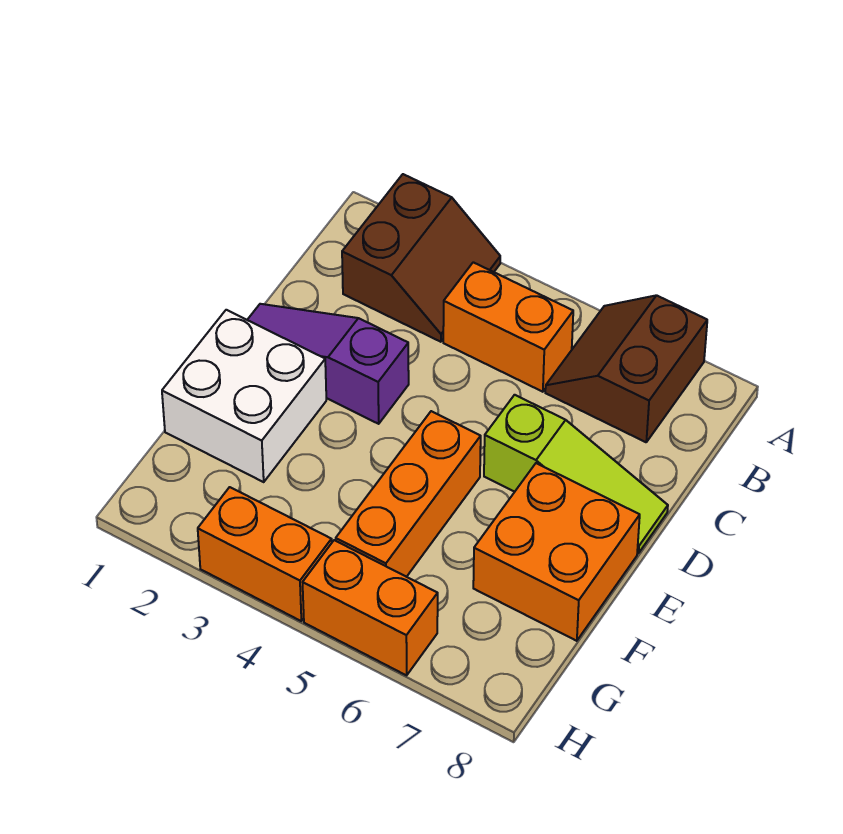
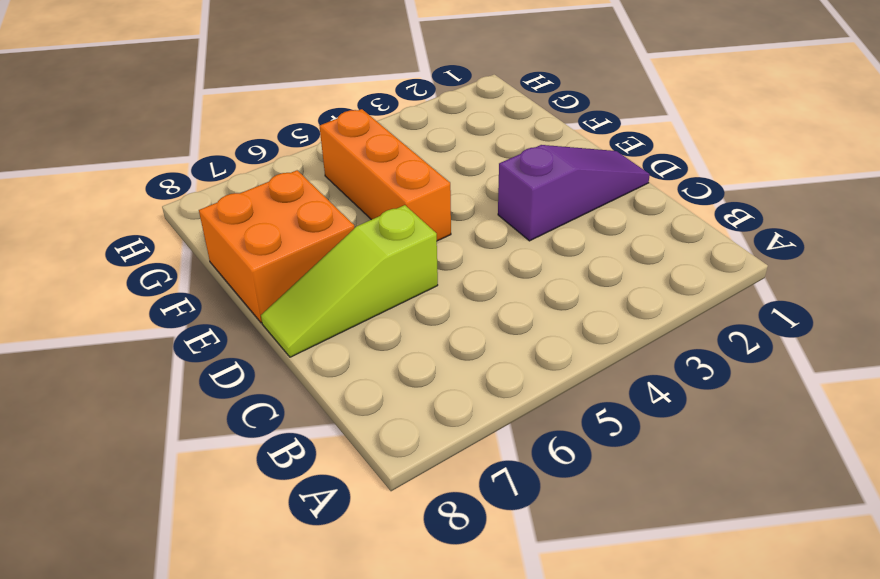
none -> brown 2x2 slope [342,174,500,342]
none -> brown 2x2 slope [545,295,707,442]

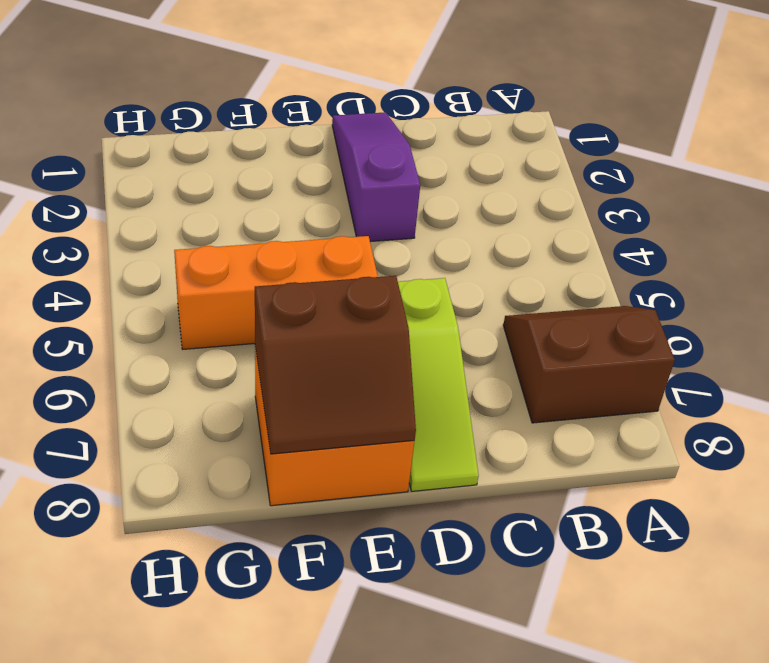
brown 2x2 slope [255,276,416,454] -> brown 2x2 slope moved to [342,174,500,342]
none -> orange 1x2 brick [443,262,573,392]
none -> white 2x2 brick [162,310,326,482]

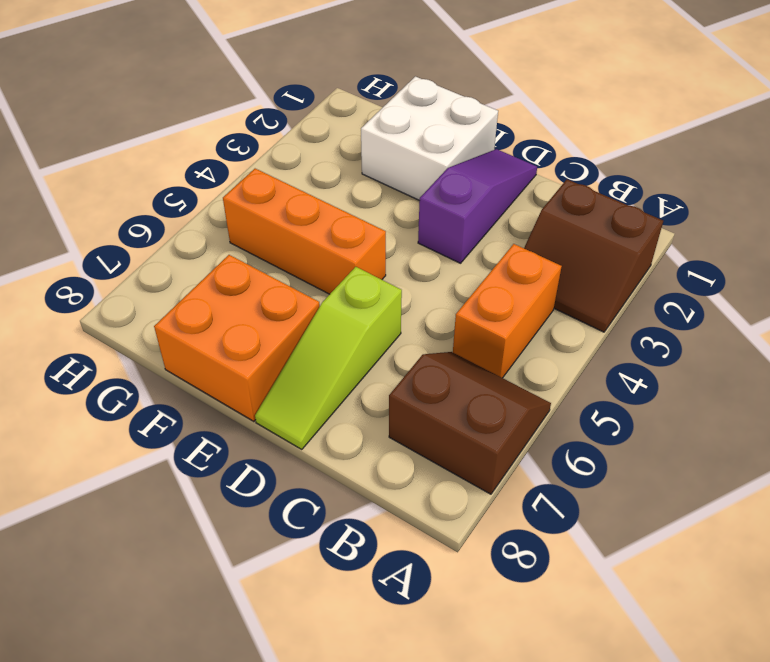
none -> orange 1x2 brick [198,487,332,621]
none -> orange 1x2 brick [303,540,438,675]

